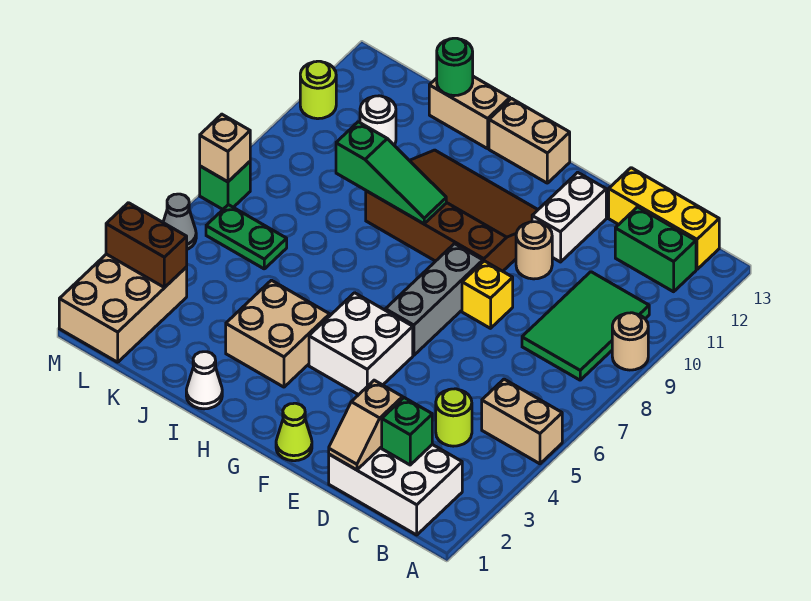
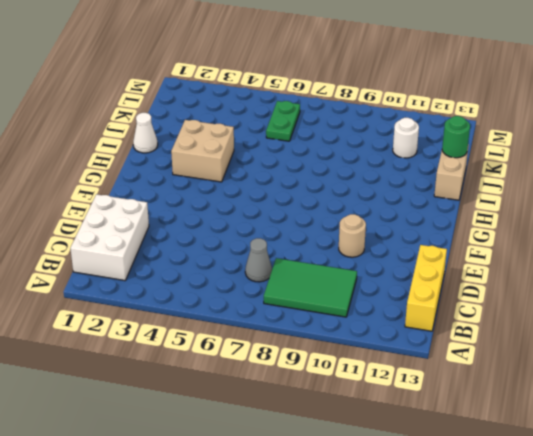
grey 1x1 cone [245,238,272,282] -> grey 1x1 cone moved to [163,194,196,249]
none -> tan 1x2 brick [482,379,562,464]
none -> tan 1x1 round brick [612,313,648,370]
none -> green 1x2 brick [615,207,696,292]
none -> lime 1x1 round brick [436,389,472,446]

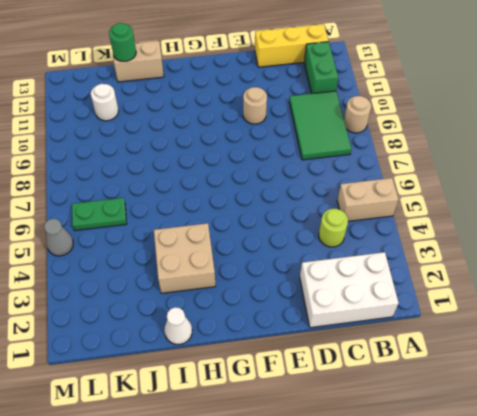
green 1x2 brick [304,42,338,94] -> green 1x2 brick turned to [615,207,696,292]
none -> yellow 1x1 brick [462,261,513,328]
none -> white 1x2 brick [532,172,606,262]
none -> lime 1x1 cone [276,403,312,461]
none -> white 2x2 brick [309,293,413,395]

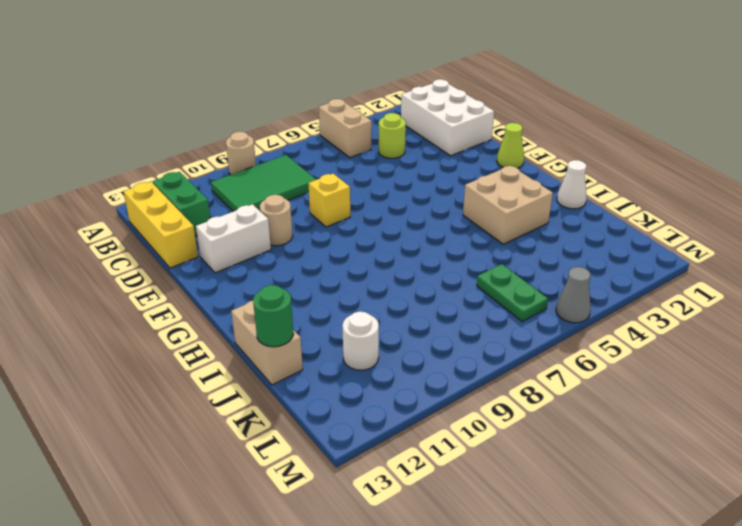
none -> white 2x2 brick [309,293,413,395]
none -> grey 1x3 brick [385,244,483,355]
none -> brown 3x4 slope [366,150,538,271]
none -> tan 1x2 brick [489,99,570,183]

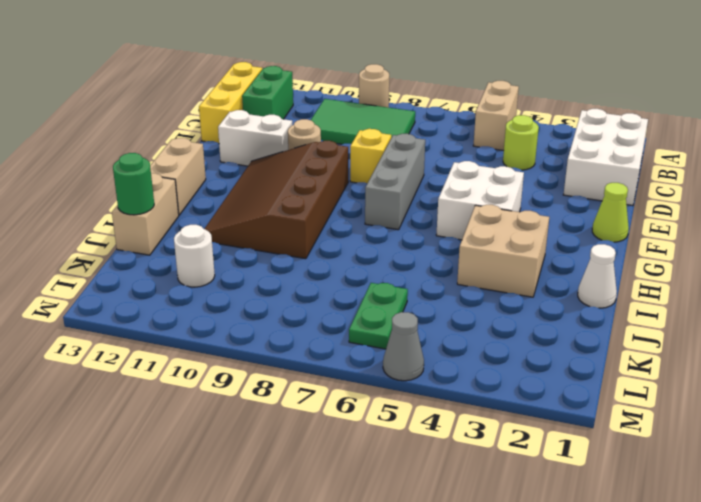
grey 1x3 brick [365,134,425,230] -> grey 1x3 brick turned to [385,244,483,355]
none -> tan 2x3 brick [59,254,187,362]
none -> green 1x1 brick [200,162,250,209]
none -> lime 1x1 round brick [300,61,336,119]
none -> green 1x1 brick [382,398,432,465]

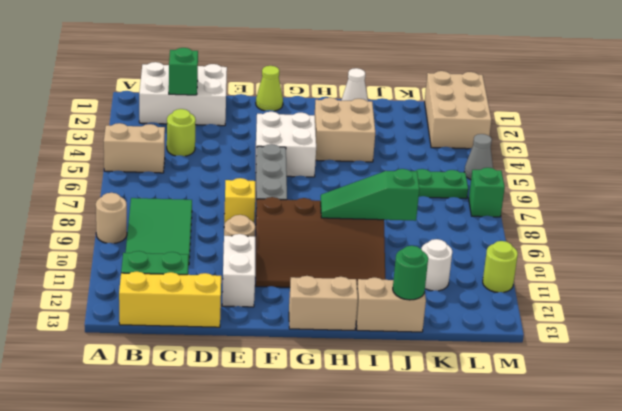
none -> tan 1x2 slope [329,380,403,470]
none -> brown 1x2 brick [106,203,187,287]
none -> tan 1x1 brick [200,114,250,182]

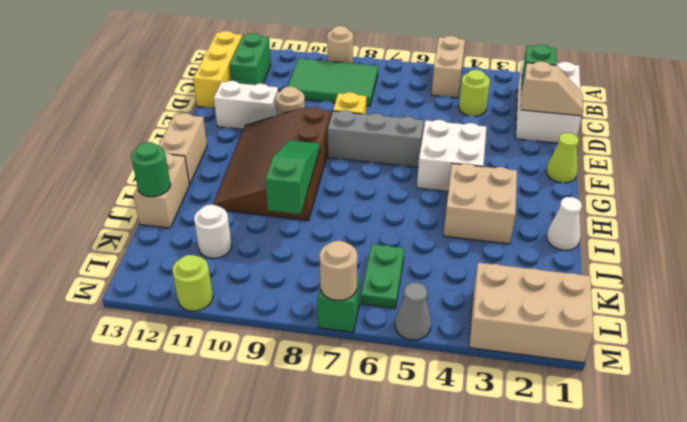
tan 1x1 round brick [320,241,357,300] -> tan 1x1 brick [200,114,250,182]
none -> brown 1x2 brick [106,203,187,287]

